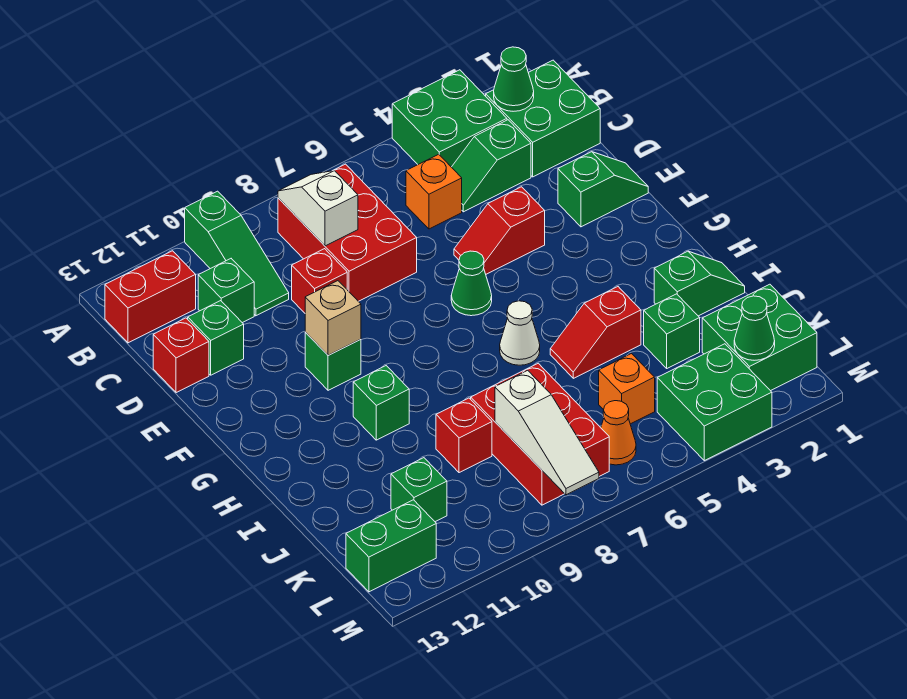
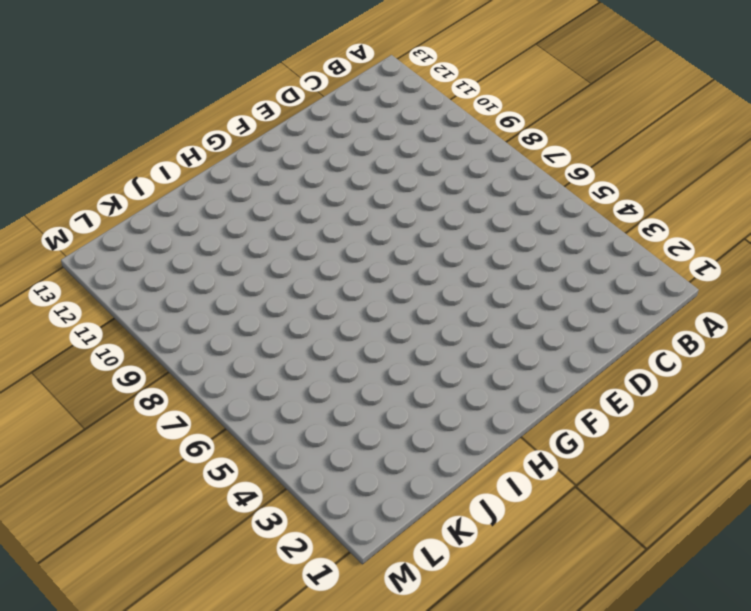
none -> green 2x2 brick [392,70,507,167]
none -> green 1x3 slope [185,191,289,316]
none -> green 2x2 brick [486,60,600,177]
none -> red 2x3 brick [278,164,417,301]

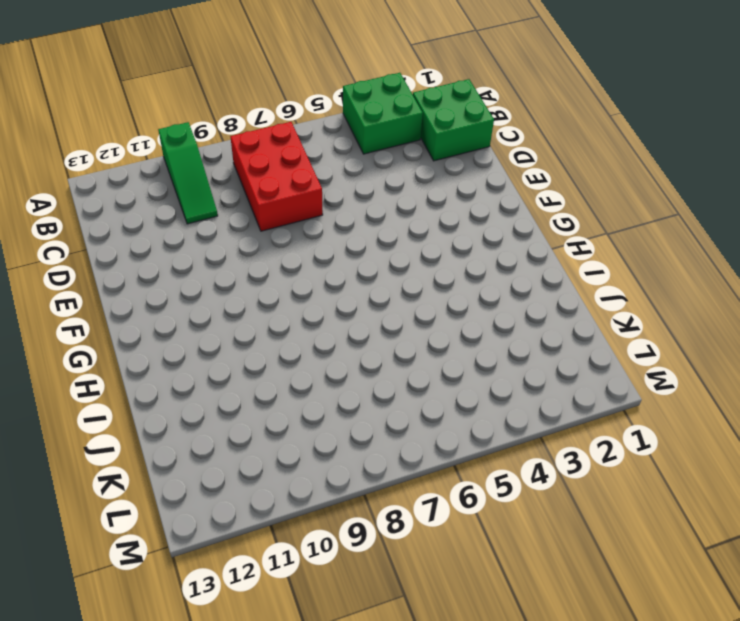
none -> red 1x2 brick [105,251,196,343]
none -> green 1x2 slope [452,120,531,212]
none -> orange 1x1 brick [406,154,462,229]
none -> green 1x1 brick [198,259,254,323]

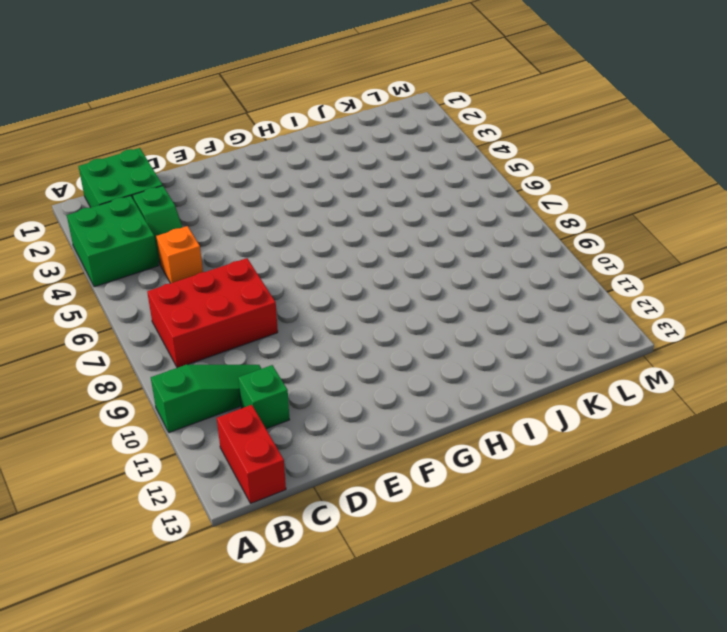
none -> red 1x1 brick [292,249,347,313]
none -> green 1x1 brick [188,301,244,375]
none -> red 1x1 brick [153,318,209,393]
none -> green 1x2 slope [558,152,648,227]

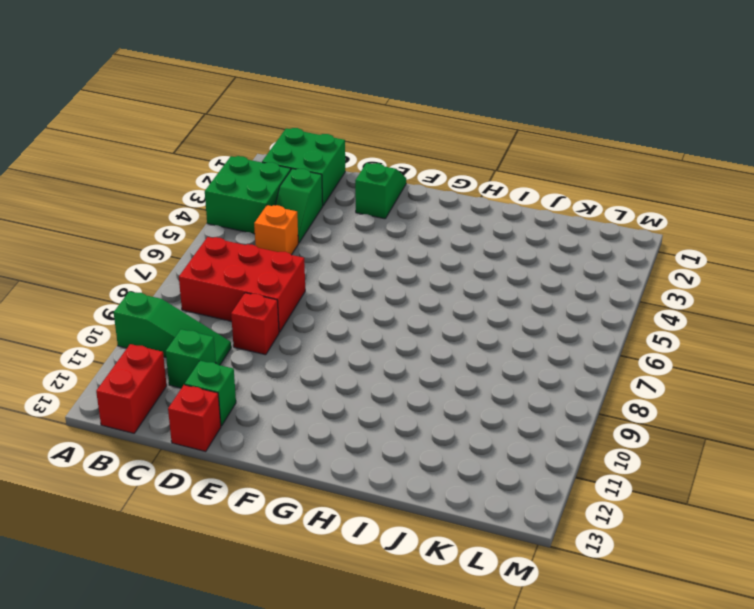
none -> red 1x2 slope [454,187,545,274]
none -> green 1x1 cone [451,251,492,316]
none -> green 1x1 brick [305,332,361,390]
none -> white 1x1 cone [500,301,540,365]

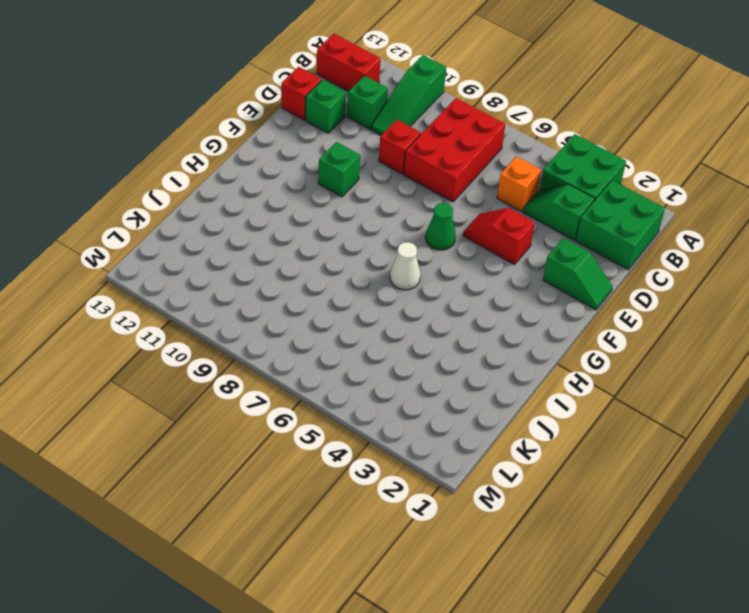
none -> green 1x1 brick [353,366,409,440]
none -> green 1x2 slope [654,251,745,316]
none -> red 1x2 slope [550,287,641,378]
none -> green 1x1 brick [644,294,700,368]

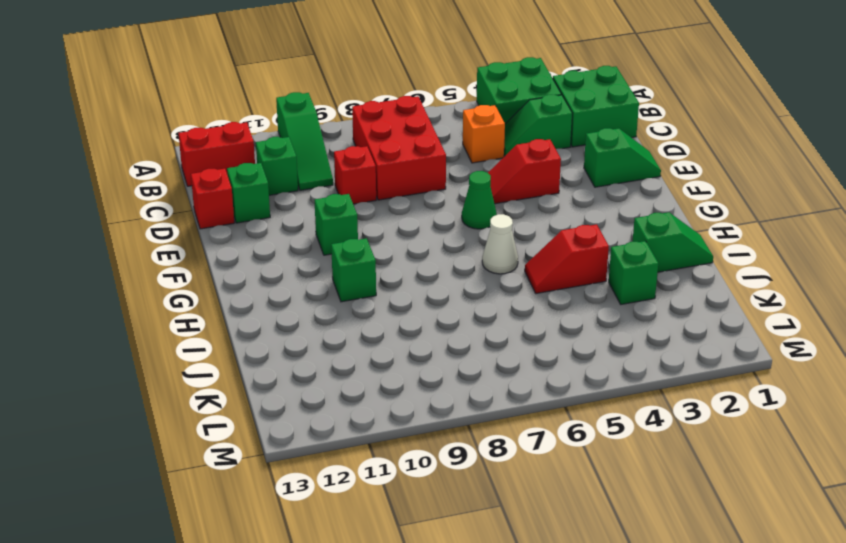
none -> red 2x3 brick [471,363,609,505]
none -> red 1x1 brick [436,398,492,473]
none -> green 2x2 brick [702,284,817,391]
none -> orange 1x1 brick [599,354,655,424]

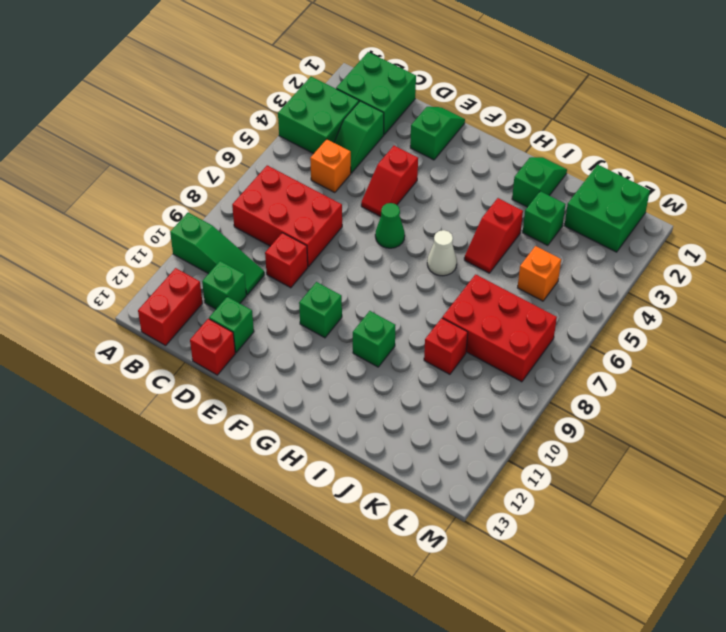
none -> green 1x1 brick [391,458,447,522]
none -> green 2x2 brick [657,344,772,461]
none -> orange 1x1 cone [601,401,636,465]
none -> green 1x2 brick [346,500,436,592]

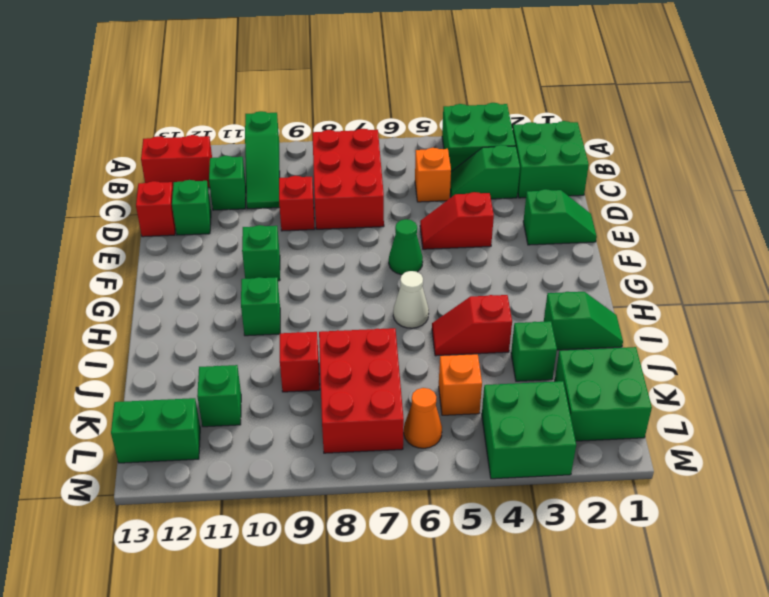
none -> green 1x1 cone [494,47,534,111]
none -> white 1x2 slope [278,170,358,246]
none -> tan 1x1 brick [305,281,361,355]
none -> white 1x3 slope [495,370,599,495]

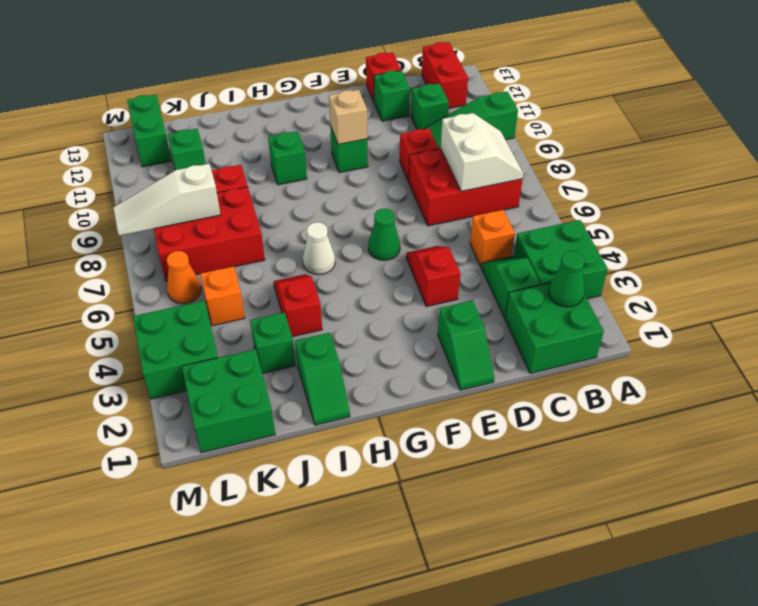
white 2x2 slope [441,113,523,191] -> white 1x2 slope [278,170,358,246]
none -> green 1x1 cone [734,296,775,360]

